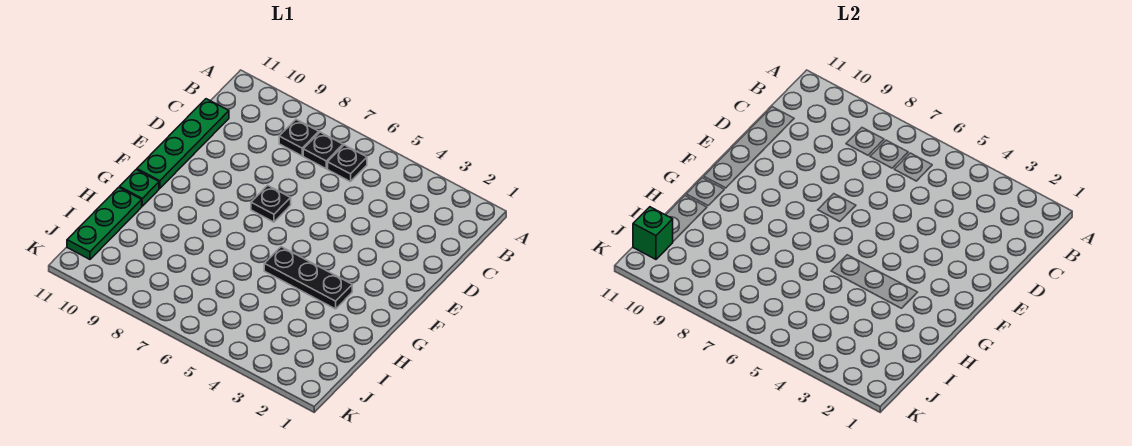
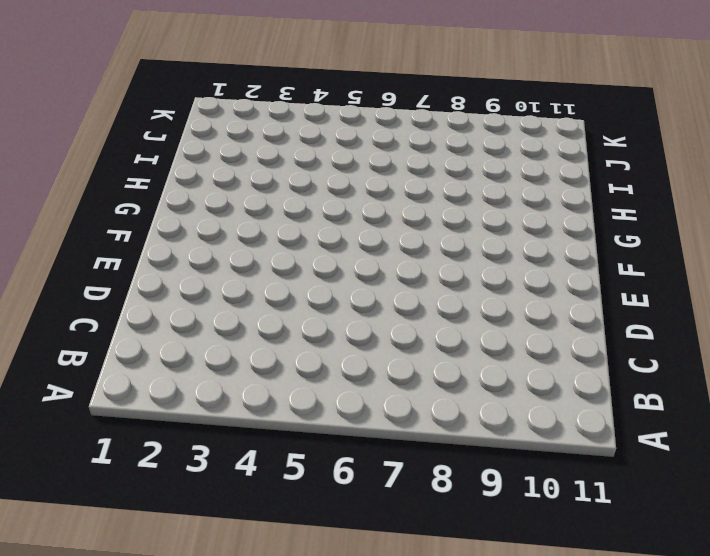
none -> black 1x1 plate [328,145,367,182]
none -> black 1x1 plate [303,132,343,169]

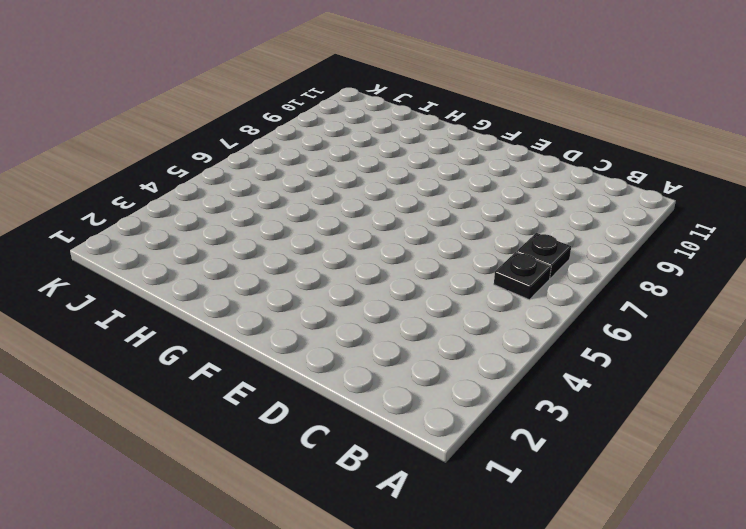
none -> black 1x1 plate [279,120,319,156]
none -> green 1x4 plate [137,99,229,188]

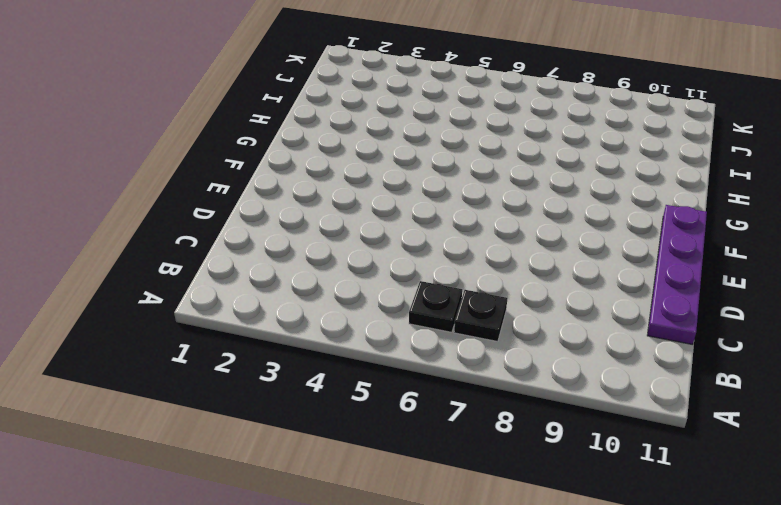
purple 1x4 plate [647,205,707,345] -> green 1x4 plate [137,99,229,188]
none -> black 1x1 plate [279,120,319,156]
none -> black 1x1 plate [251,185,291,222]

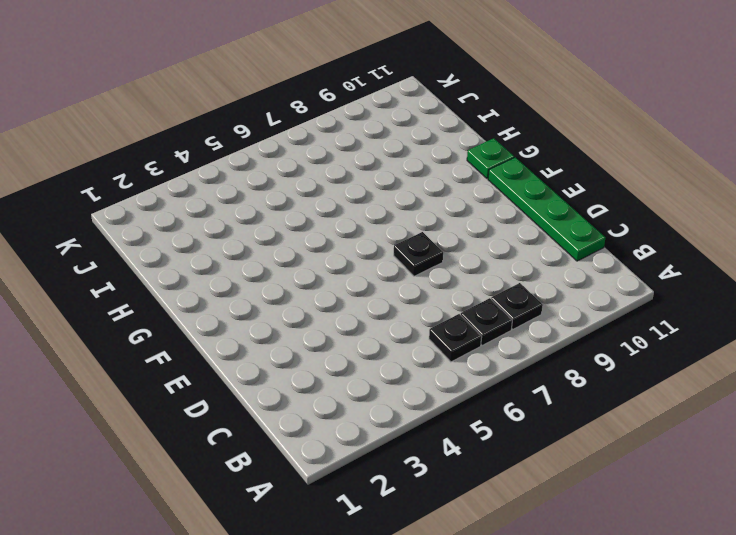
none -> black 1x3 plate [264,247,352,309]
none -> green 1x3 plate [67,187,142,259]

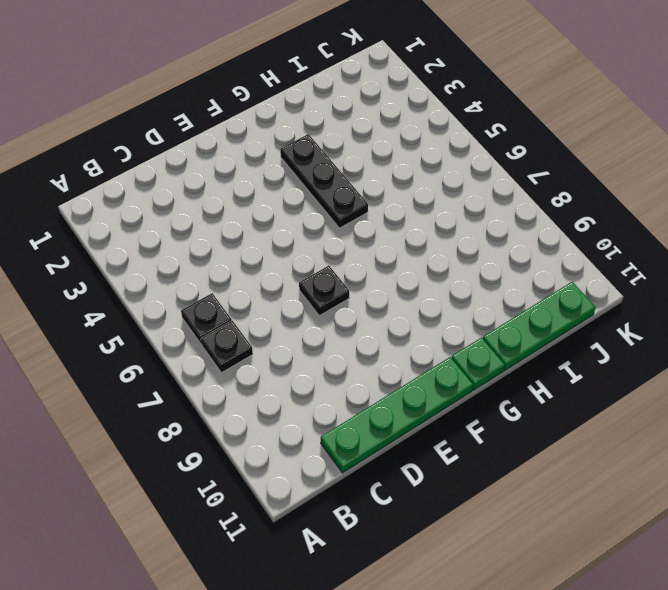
none -> black 1x1 plate [279,120,319,156]
none -> green 1x1 brick [633,207,673,259]

